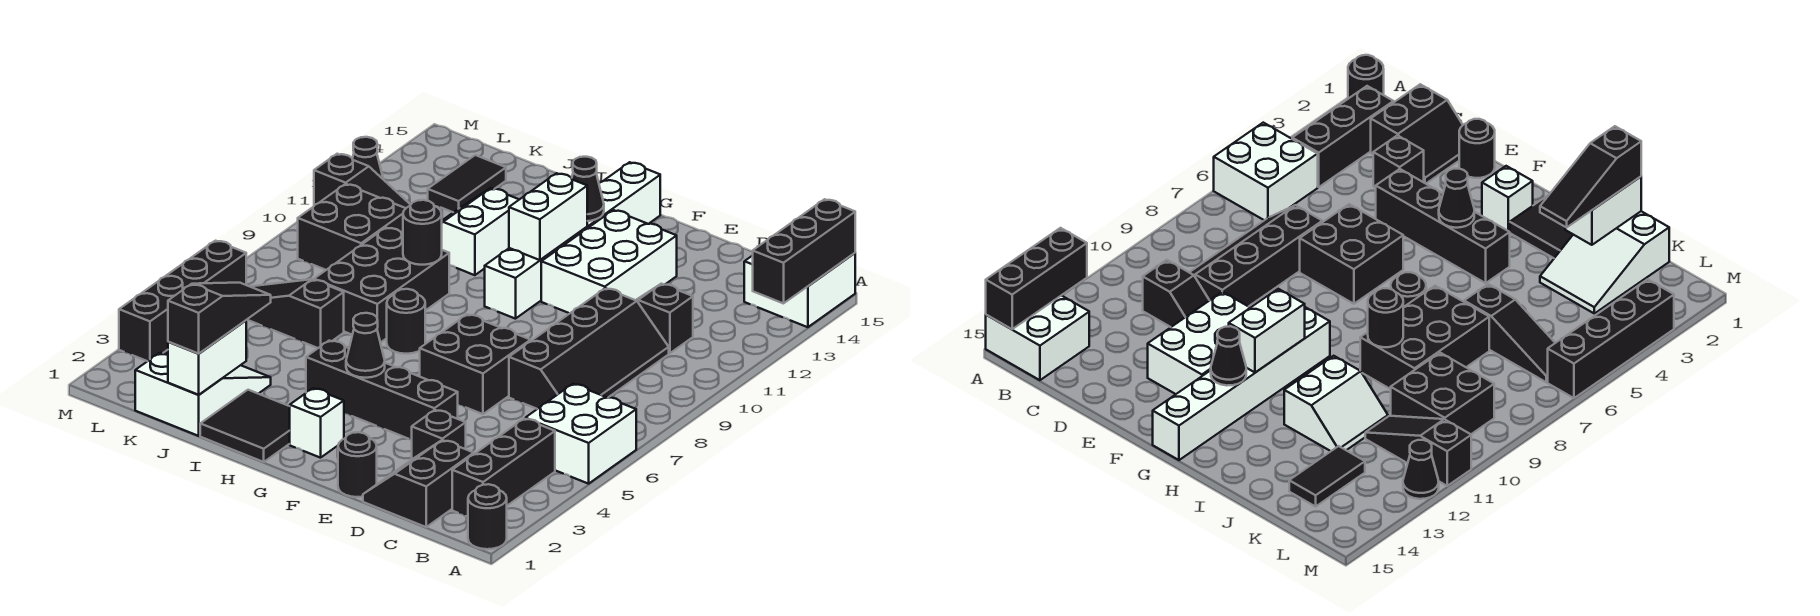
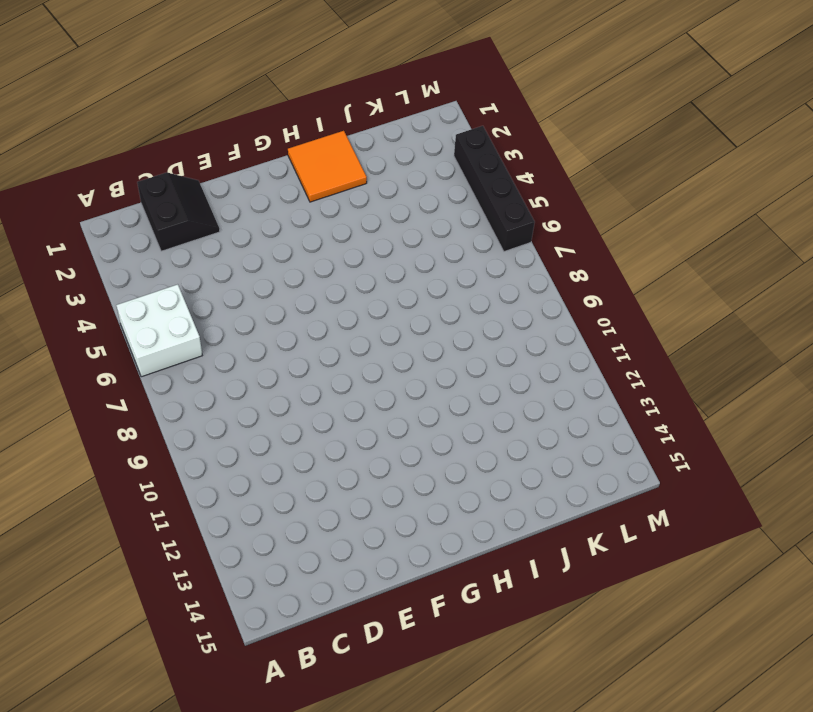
orange 2x2 tile [288,131,367,202] -> black 2x2 tile [200,390,290,462]
none -> black 1x1 round brick [468,484,507,549]
none -> white 2x2 brick [744,253,855,327]
none -> black 1x3 brick [452,419,555,517]
none -> black 2x4 slope [509,288,669,409]

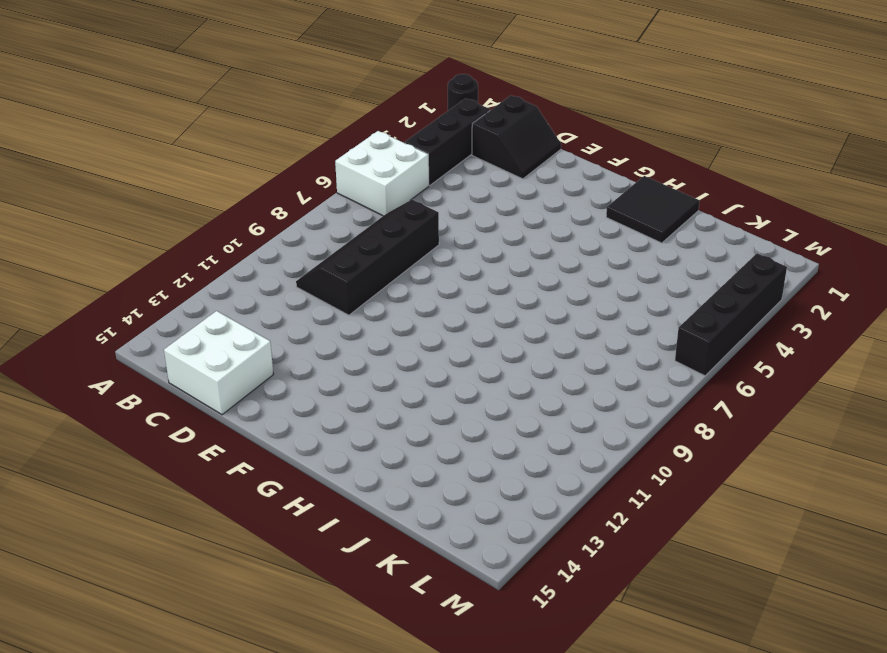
white 2x2 brick [164,311,274,415] -> white 2x2 brick moved to [744,253,855,327]
none -> black 1x2 slope [636,284,693,353]
none -> black 1x1 brick [412,410,466,459]
none -> black 1x1 round brick [338,432,377,497]
none -> black 1x4 brick [306,341,458,440]

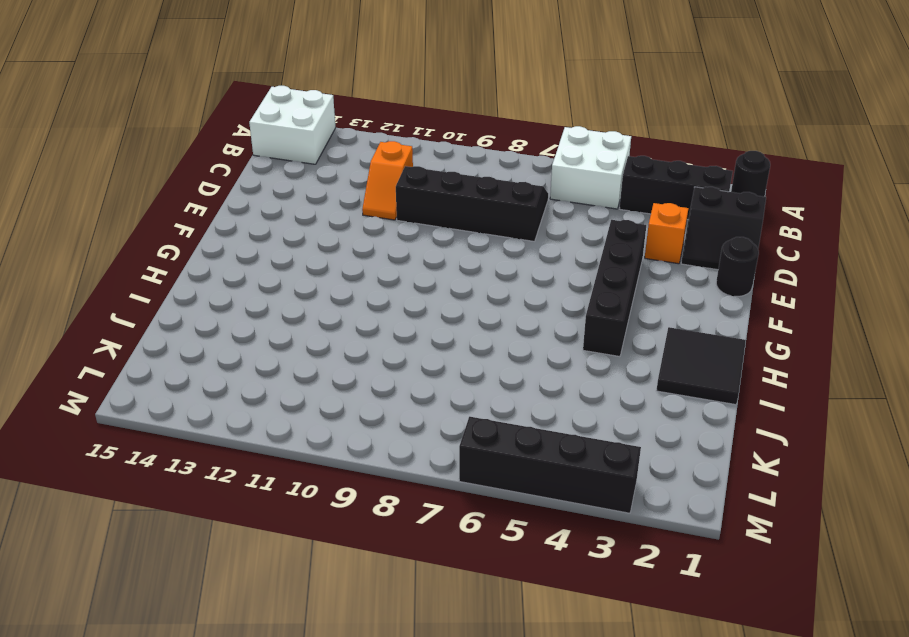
orange 1x2 slope [362,141,413,220] -> black 1x2 slope [636,284,693,353]
orange 1x1 brick [645,203,688,264] -> black 1x1 brick [412,410,466,459]
none -> black 2x2 brick [420,314,531,414]
none -> white 2x3 brick [541,210,677,313]
none -> white 1x1 brick [290,388,344,458]
none -> white 1x6 brick [485,162,660,319]

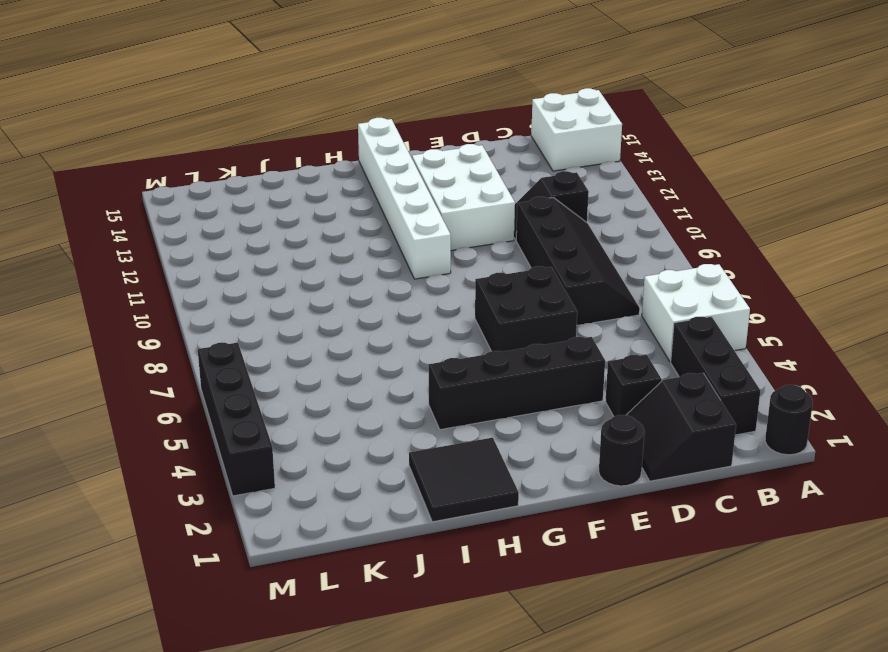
none -> white 1x1 brick [290,388,344,458]
none -> black 1x1 round brick [387,289,425,354]
none -> black 2x3 brick [314,228,449,343]
none -> white 2x2 slope [442,188,519,275]

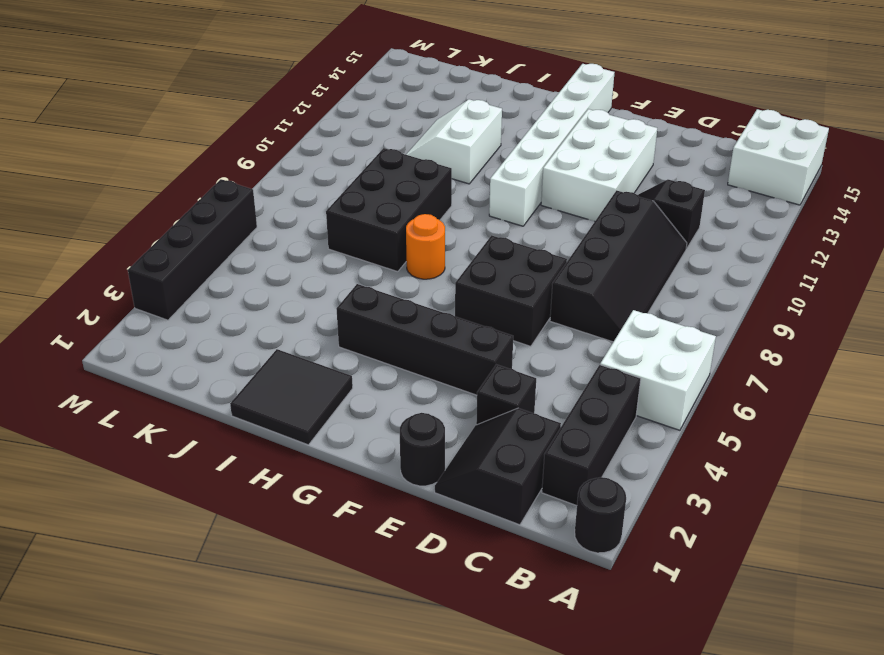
orange 1x1 round brick [406,214,445,279] -> black 1x1 round brick [387,289,425,354]
none -> white 1x1 brick [290,388,344,458]
none -> white 2x3 slope [135,353,271,436]
none -> black 1x3 slope [247,279,344,348]
none -> black 2x2 brick [298,184,406,270]

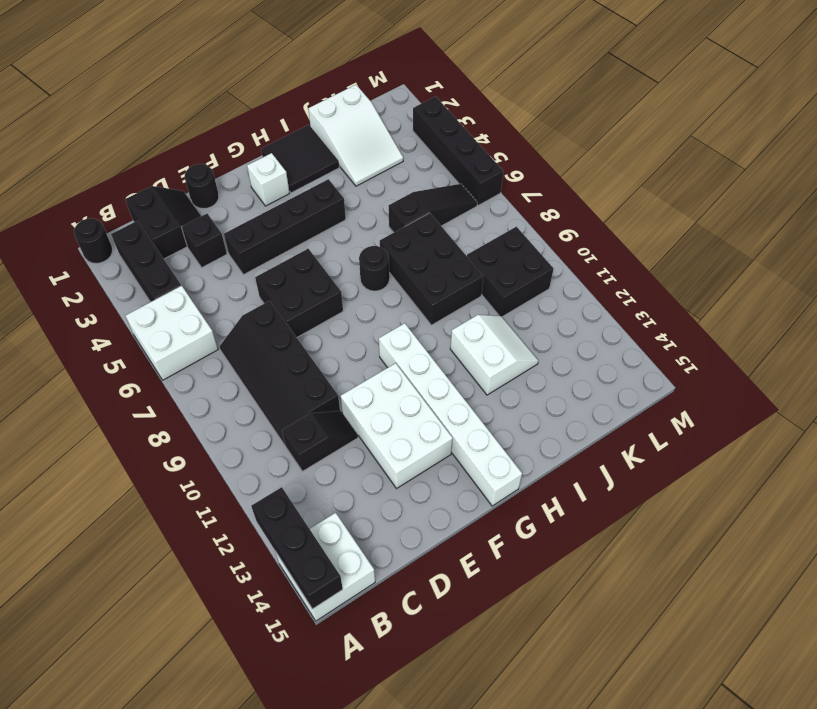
none -> black 1x3 slope [314,154,410,208]
none -> black 1x2 tile [428,155,506,212]
none -> black 1x1 cone [352,137,383,179]
none -> black 1x1 cone [346,313,385,378]

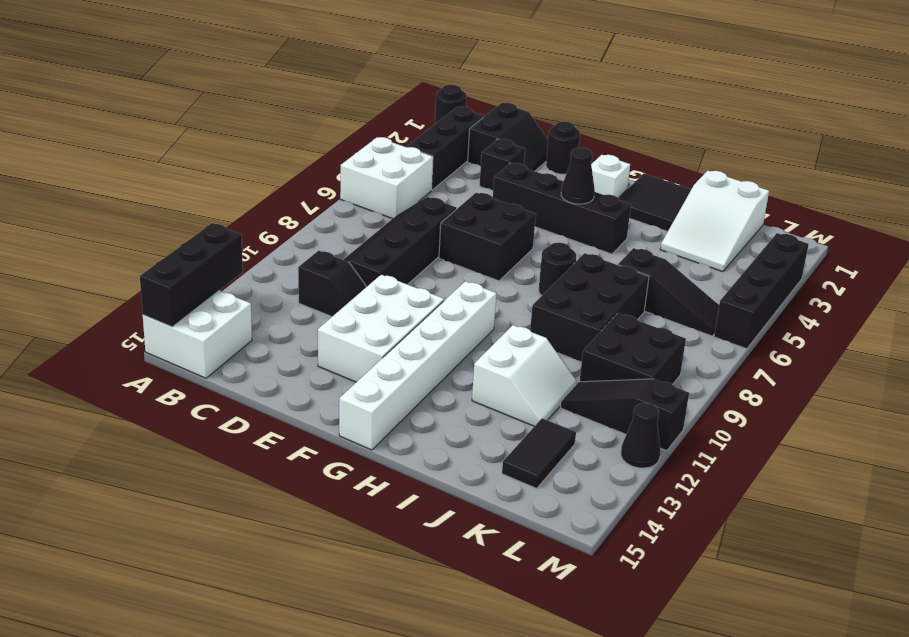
none -> white 1x2 brick [509,173,587,260]
none -> black 1x1 cone [572,157,604,221]
none -> black 1x1 round brick [403,200,442,265]
none -> white 1x2 brick [168,320,246,395]

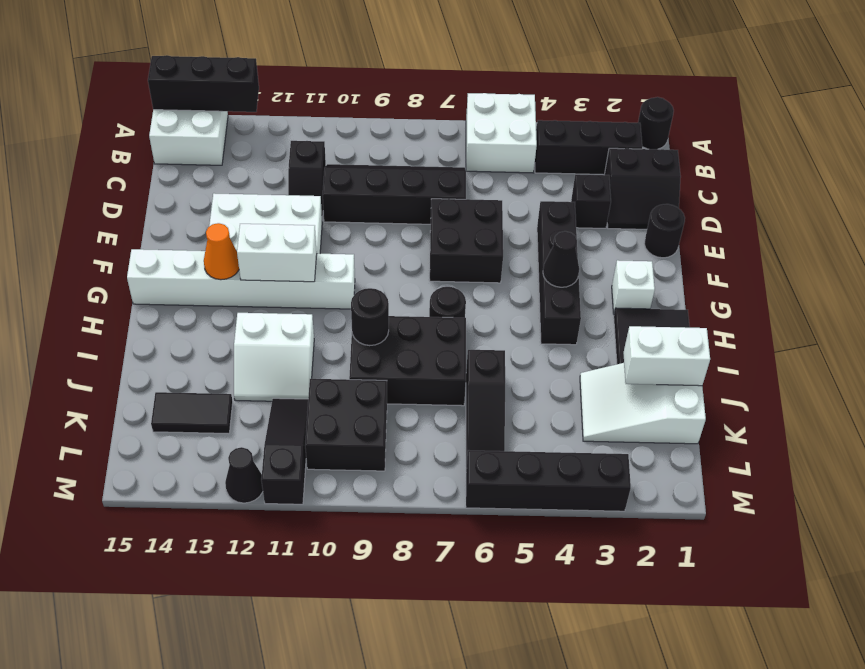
orange 1x1 cone [204,223,239,280] -> black 1x1 cone [572,157,604,221]
none -> black 1x3 slope [168,283,271,354]

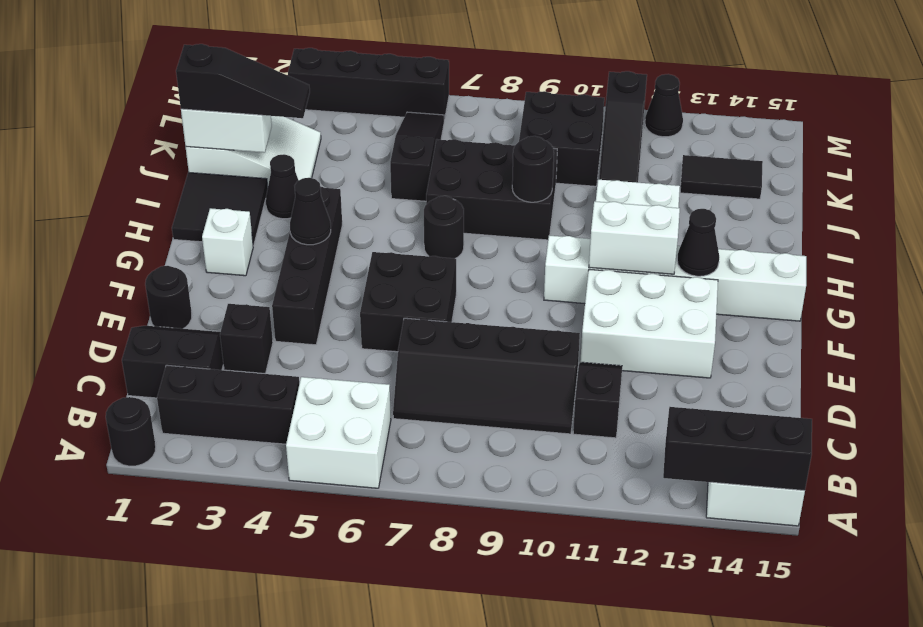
black 1x1 cone [266,154,299,219] -> none

